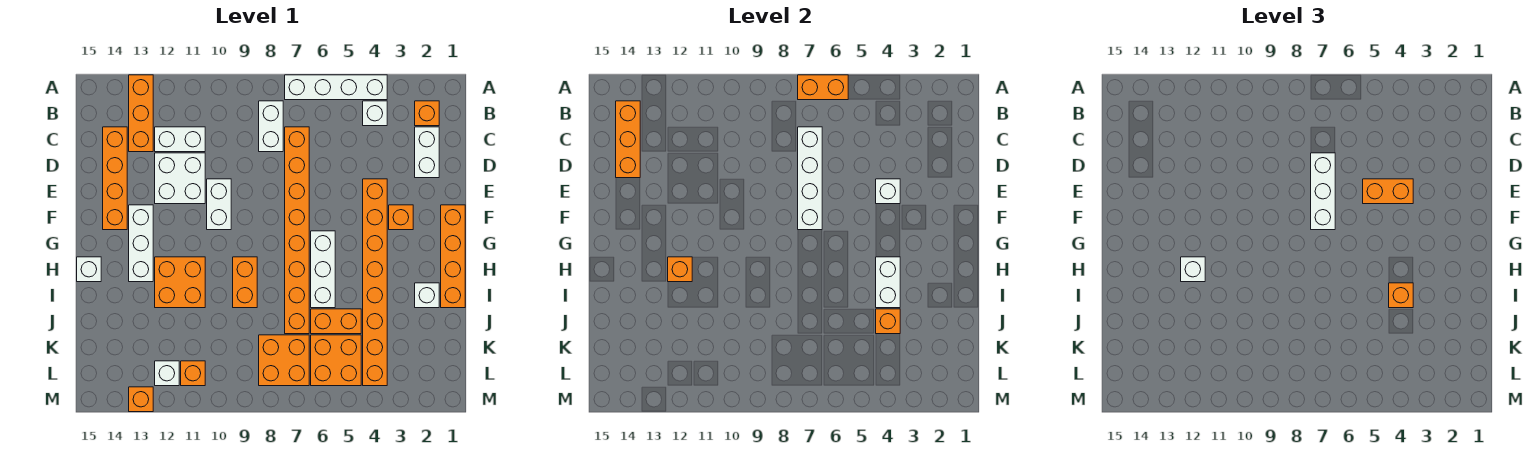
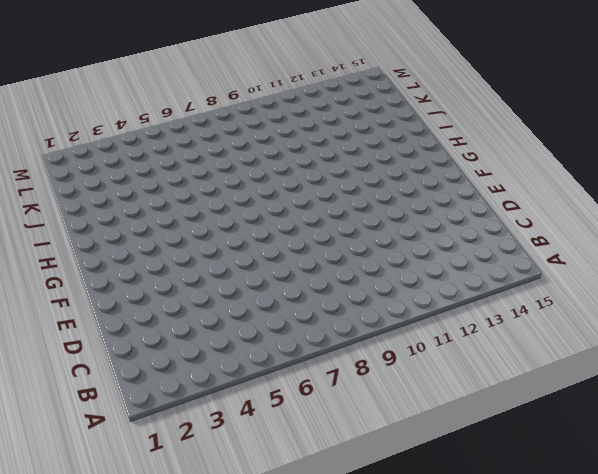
none -> white 1x4 brick [285,75,387,100]
none -> orange 1x3 brick [129,75,153,152]
none -> orange 1x1 brick [415,101,439,126]
none -> white 1x1 brick [363,101,387,126]

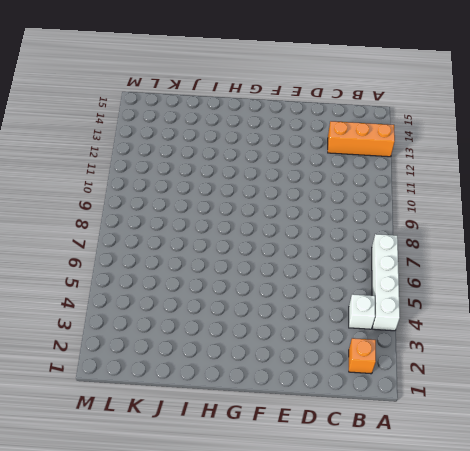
none -> white 1x2 brick [259,101,283,152]
none -> white 1x2 brick [415,127,439,178]
none -> orange 1x8 brick [285,127,309,334]
none -> white 1x2 brick [155,127,205,152]

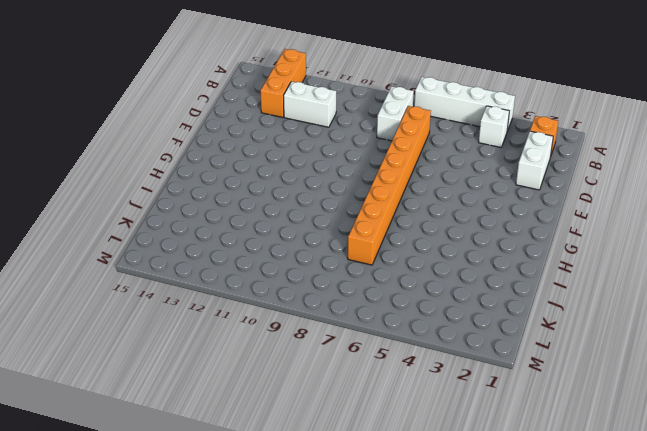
none -> orange 1x4 brick [103,127,127,230]
none -> white 2x2 brick [155,153,205,204]
none -> orange 1x8 brick [363,179,387,386]
none -> white 1x2 brick [207,179,231,230]

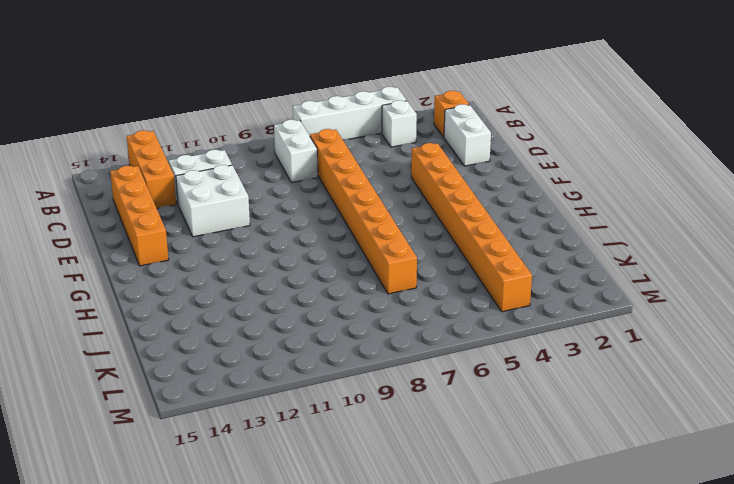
none -> white 1x2 brick [207,179,231,230]
none -> orange 1x4 brick [441,205,465,308]
none -> orange 1x1 brick [389,205,413,230]
none -> white 1x3 brick [129,205,153,282]

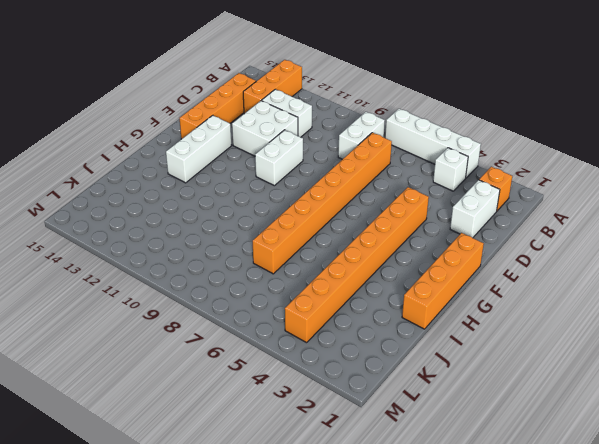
none -> orange 1x1 brick [389,205,413,230]
none -> white 1x3 brick [311,231,335,308]
none -> orange 1x2 brick [233,257,257,308]
none -> orange 2x2 brick [155,257,205,308]

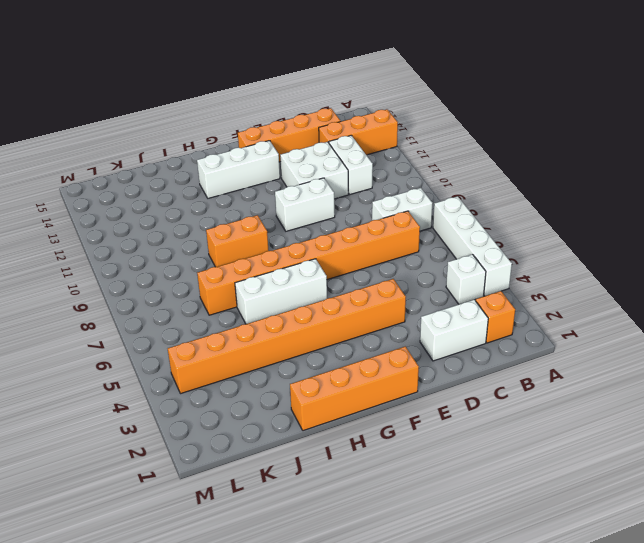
none -> orange 1x1 brick [389,205,413,230]
none -> orange 2x2 brick [155,257,205,308]
none -> white 1x1 brick [77,257,101,282]
none -> white 1x1 brick [415,283,439,308]

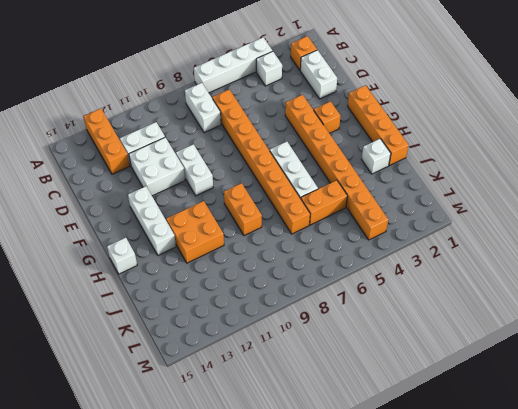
none -> orange 1x4 brick [103,127,127,230]
none -> orange 2x2 brick [311,335,361,386]
none -> orange 2x2 brick [259,335,309,386]
none -> orange 1x1 brick [181,361,205,386]

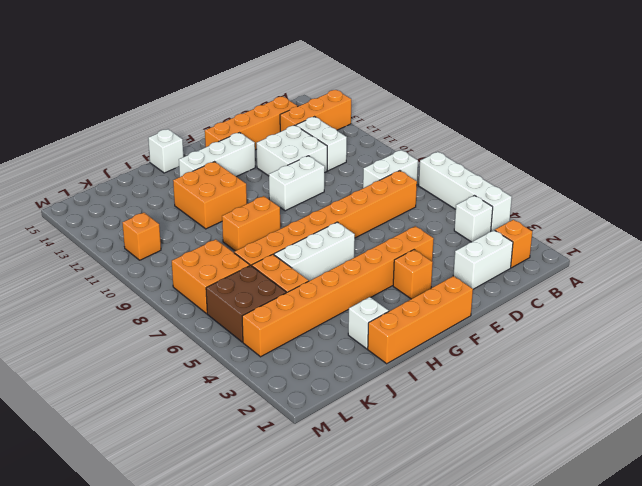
brown 2x2 brick [206,265,286,342] -> orange 2x2 brick [311,335,361,386]
none -> white 1x1 brick [155,361,179,386]
none -> orange 1x1 brick [129,387,153,412]
none -> orange 1x2 brick [798,75,848,100]
none -> orange 1x3 brick [616,101,640,178]

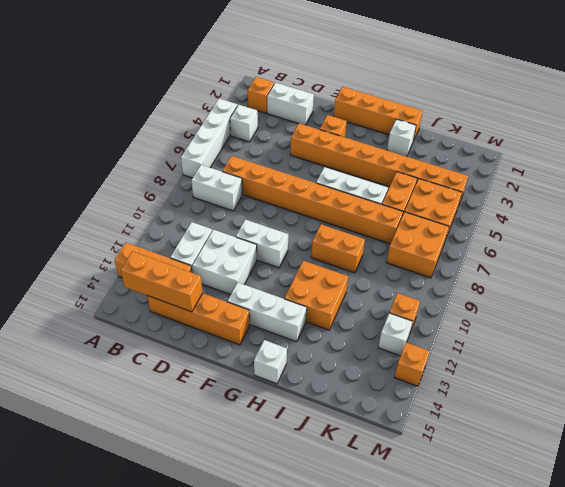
none -> orange 1x2 brick [798,75,848,100]
none -> white 1x4 brick [798,127,822,230]
none -> white 1x1 brick [876,179,900,204]
none -> white 1x2 brick [876,257,900,308]

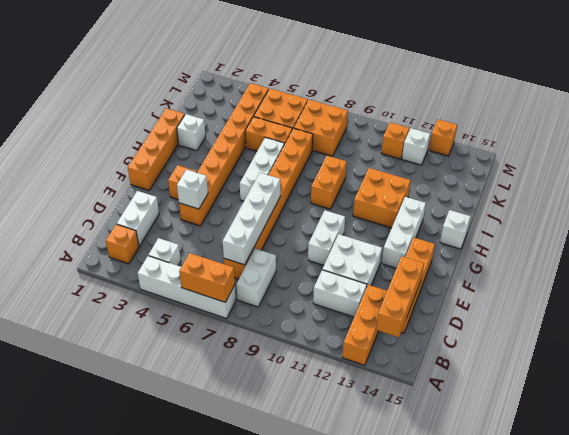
none -> white 1x2 brick [876,257,900,308]
none -> orange 1x1 brick [668,257,692,282]
none -> orange 1x1 brick [876,309,900,334]
none -> white 1x3 brick [1311,153,1335,230]

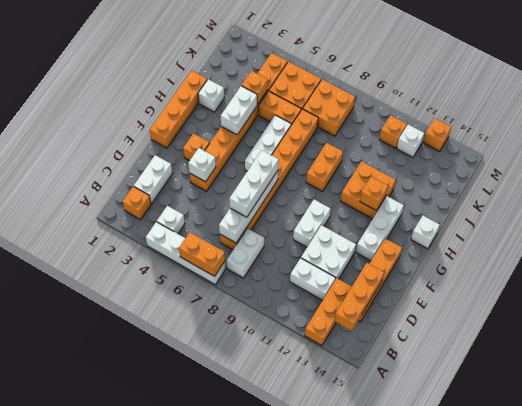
none -> orange 1x2 brick [1363,179,1413,204]
none -> white 1x1 brick [1181,257,1205,282]
none -> orange 1x1 brick [1389,283,1413,308]

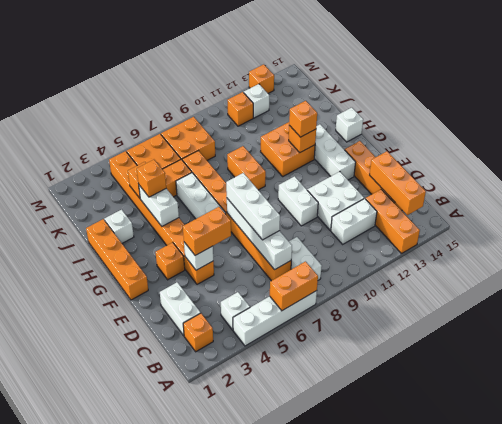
orange 1x1 brick [289,101,317,137] -> white 1x1 brick [1181,257,1205,282]

